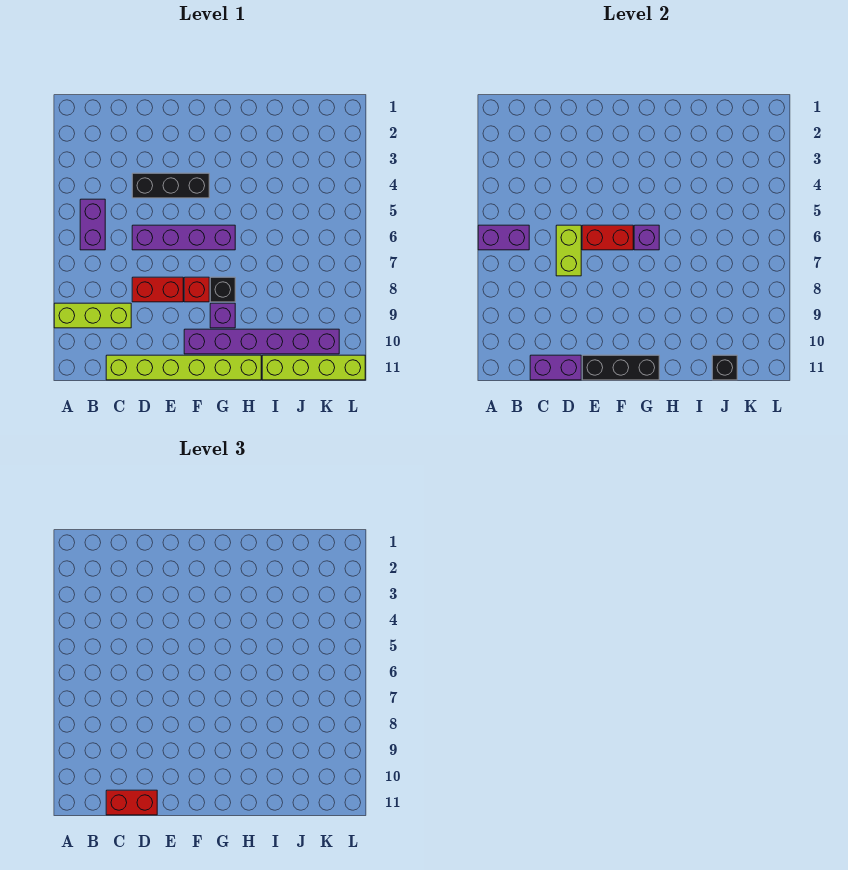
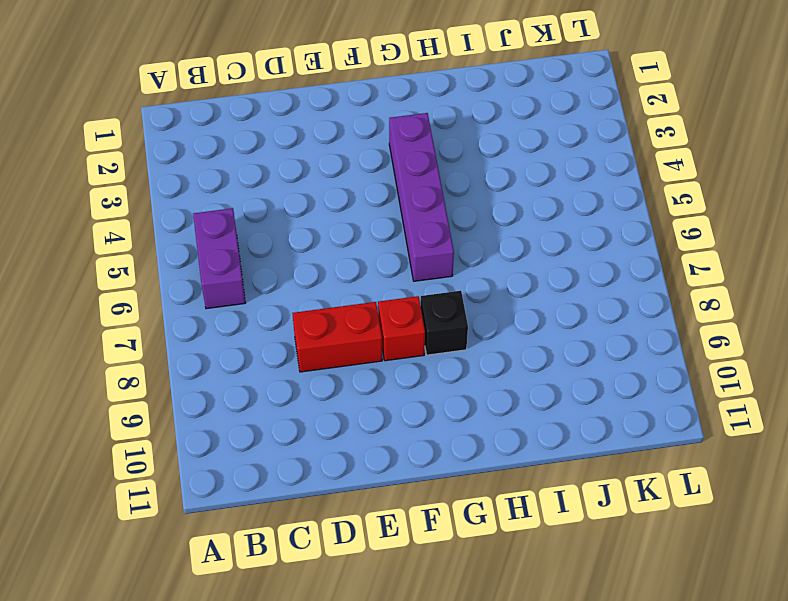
purple 1x4 brick [389,113,454,281] -> purple 1x4 brick turned to [132,225,235,250]
none -> lime 1x3 brick [54,303,131,328]
none -> lime 1x6 brick [106,355,261,380]
none -> black 1x3 brick [132,173,209,198]

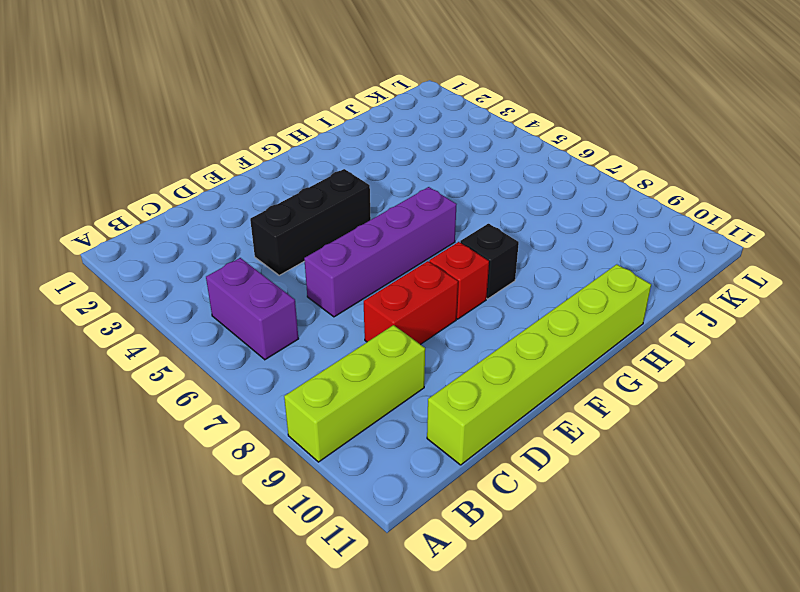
none -> purple 1x6 brick [184,329,339,354]
none -> purple 1x1 brick [210,303,235,328]
none -> lime 1x4 brick [262,355,365,380]

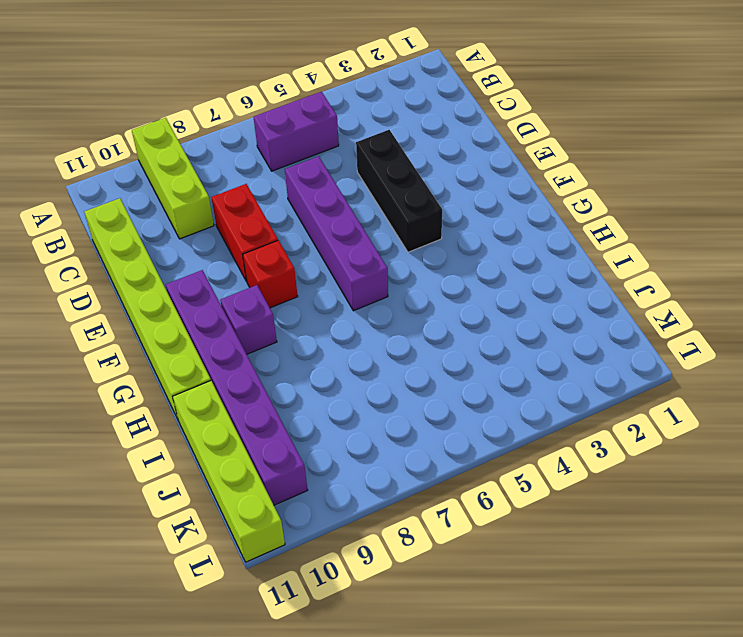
none -> black 1x1 brick [210,277,235,302]
none -> purple 1x2 brick [478,225,529,250]
none -> purple 1x2 brick [530,355,581,380]

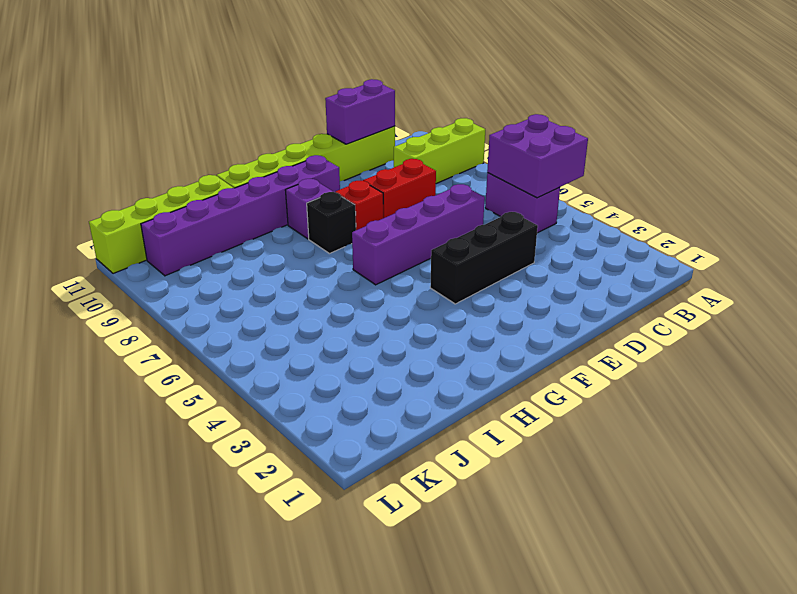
purple 2x2 brick [487,114,588,198] -> purple 1x2 brick [478,225,529,250]
none -> lime 1x2 brick [556,225,581,276]
none -> red 1x2 brick [582,225,633,250]
none -> black 1x3 brick [582,355,659,380]

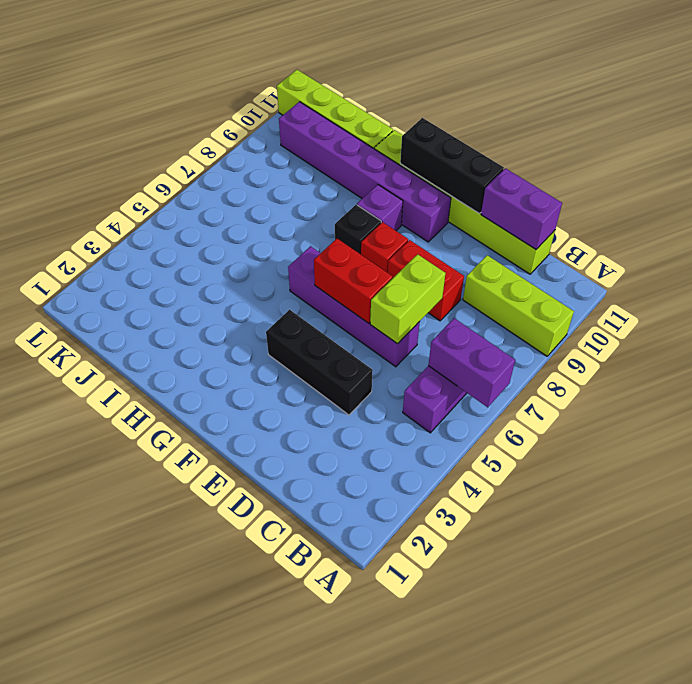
none -> purple 1x1 brick [634,225,659,250]
none -> black 1x1 brick [712,355,737,380]
none -> red 1x2 brick [106,790,157,815]

